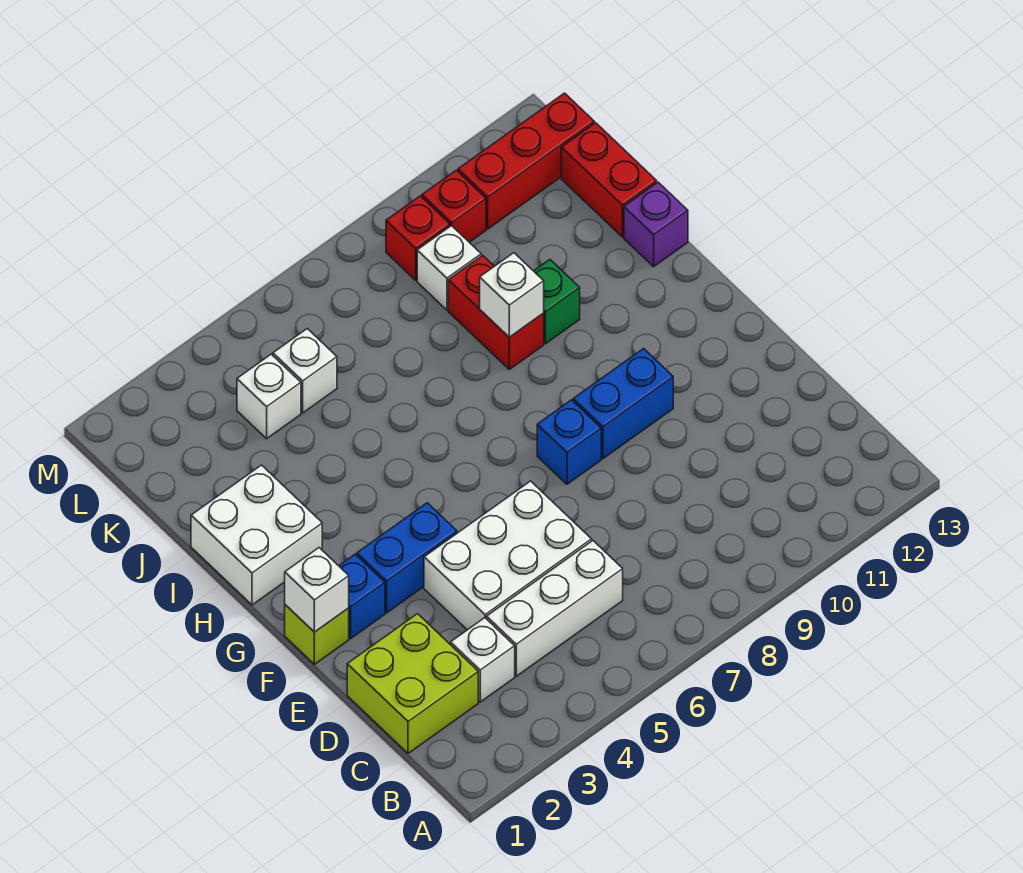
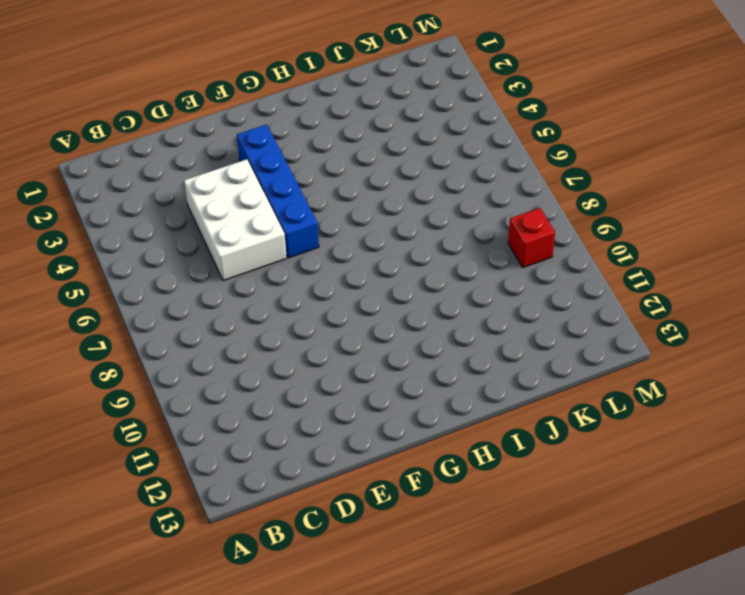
blue 1x4 brick [237,124,319,258] -> blue 1x2 brick [357,503,457,613]
none -> lime 2x2 brick [347,614,478,753]
none -> white 1x1 brick [451,618,515,702]
none -> white 1x3 brick [487,541,623,676]

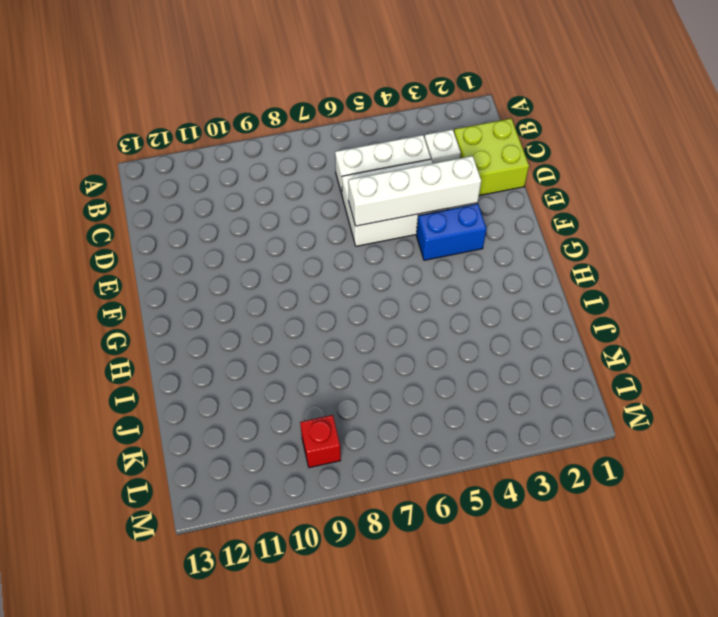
white 1x4 brick [348,156,481,226] -> none
none -> lime 1x1 brick [285,605,349,664]
none -> blue 1x1 brick [339,554,385,639]
none -> blue 1x1 brick [537,400,601,484]

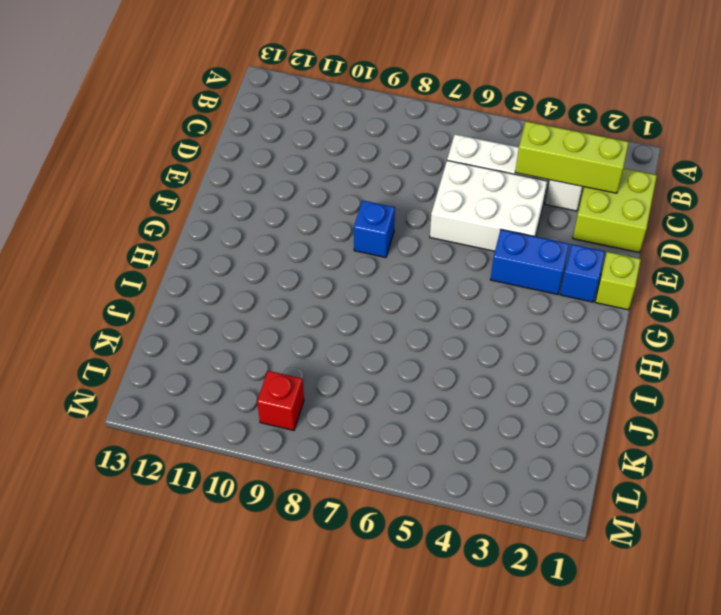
lime 1x3 brick [515,121,629,193] -> none
none -> blue 1x2 brick [573,349,673,459]
none -> white 2x2 brick [191,465,322,605]
none -> red 1x2 brick [448,255,544,369]

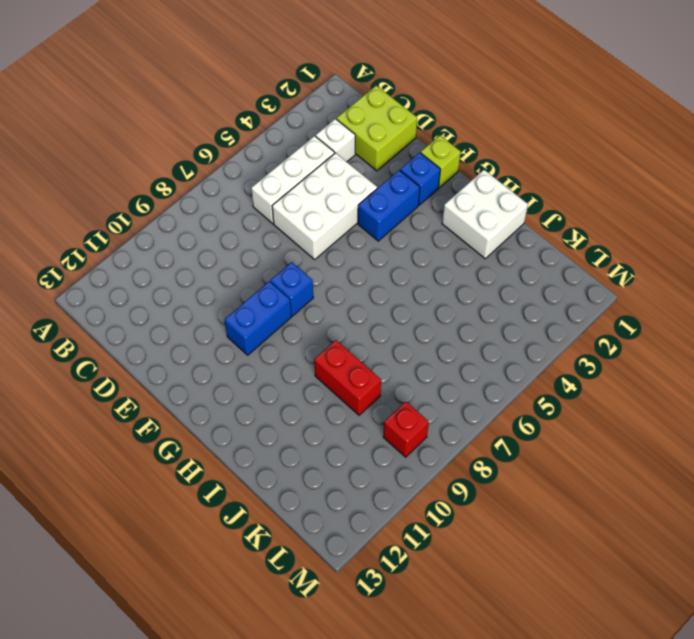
none -> green 1x1 brick [534,260,580,344]
none -> purple 1x1 brick [624,182,688,267]
none -> red 1x2 brick [561,123,657,237]

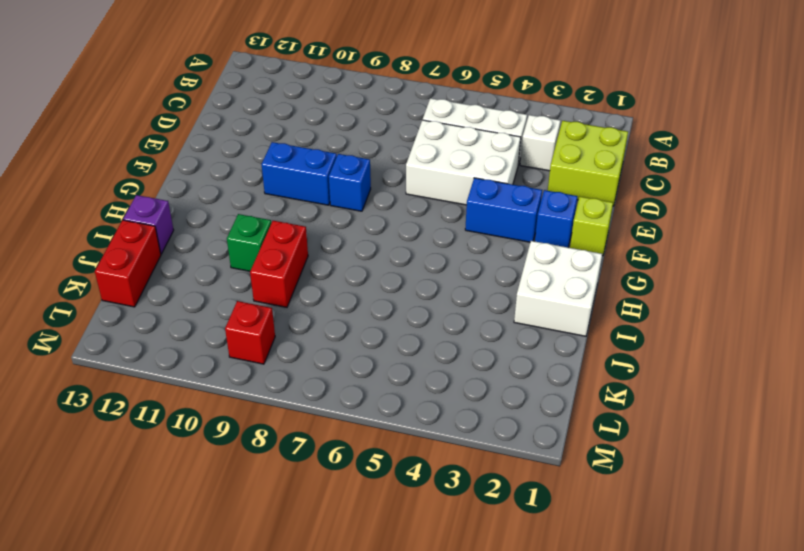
none -> white 1x1 brick [237,354,301,439]
none -> white 1x1 brick [273,329,337,413]
none -> white 1x1 brick [417,226,481,310]

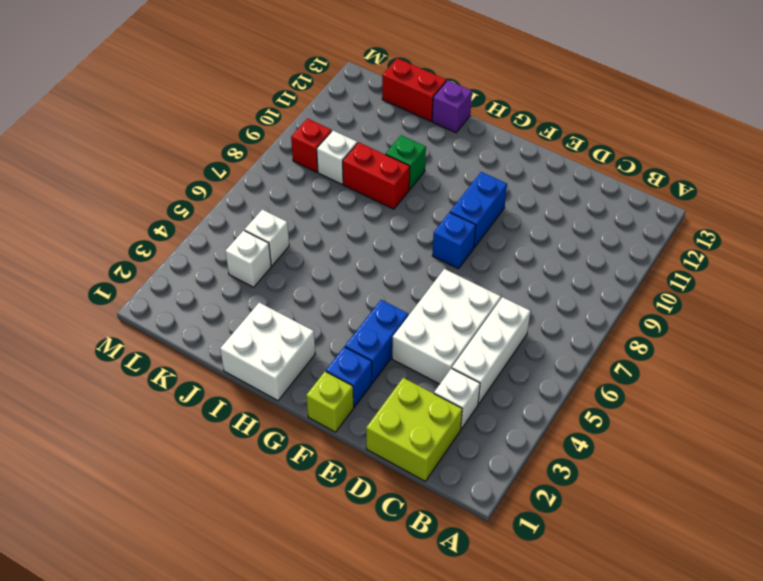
none -> red 1x1 brick [422,170,486,242]
none -> red 1x3 brick [458,93,594,229]
none -> white 1x1 brick [285,548,349,632]

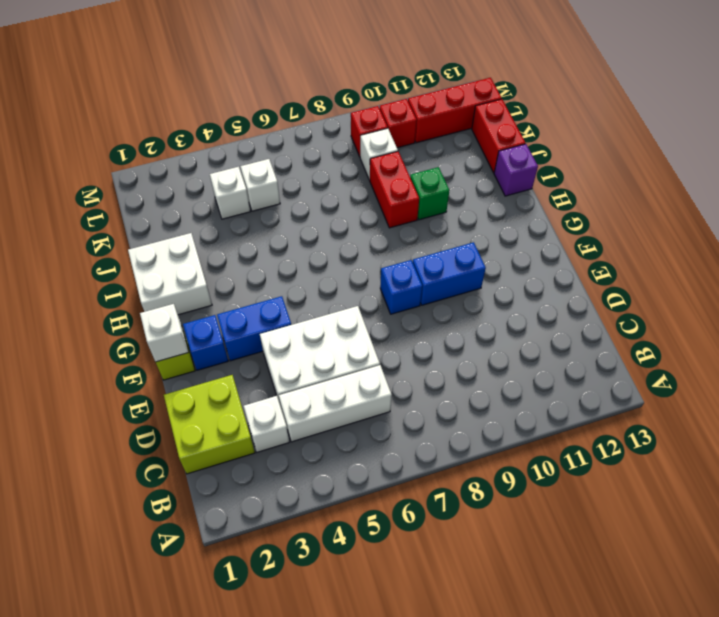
none -> white 1x1 brick [480,253,544,337]

